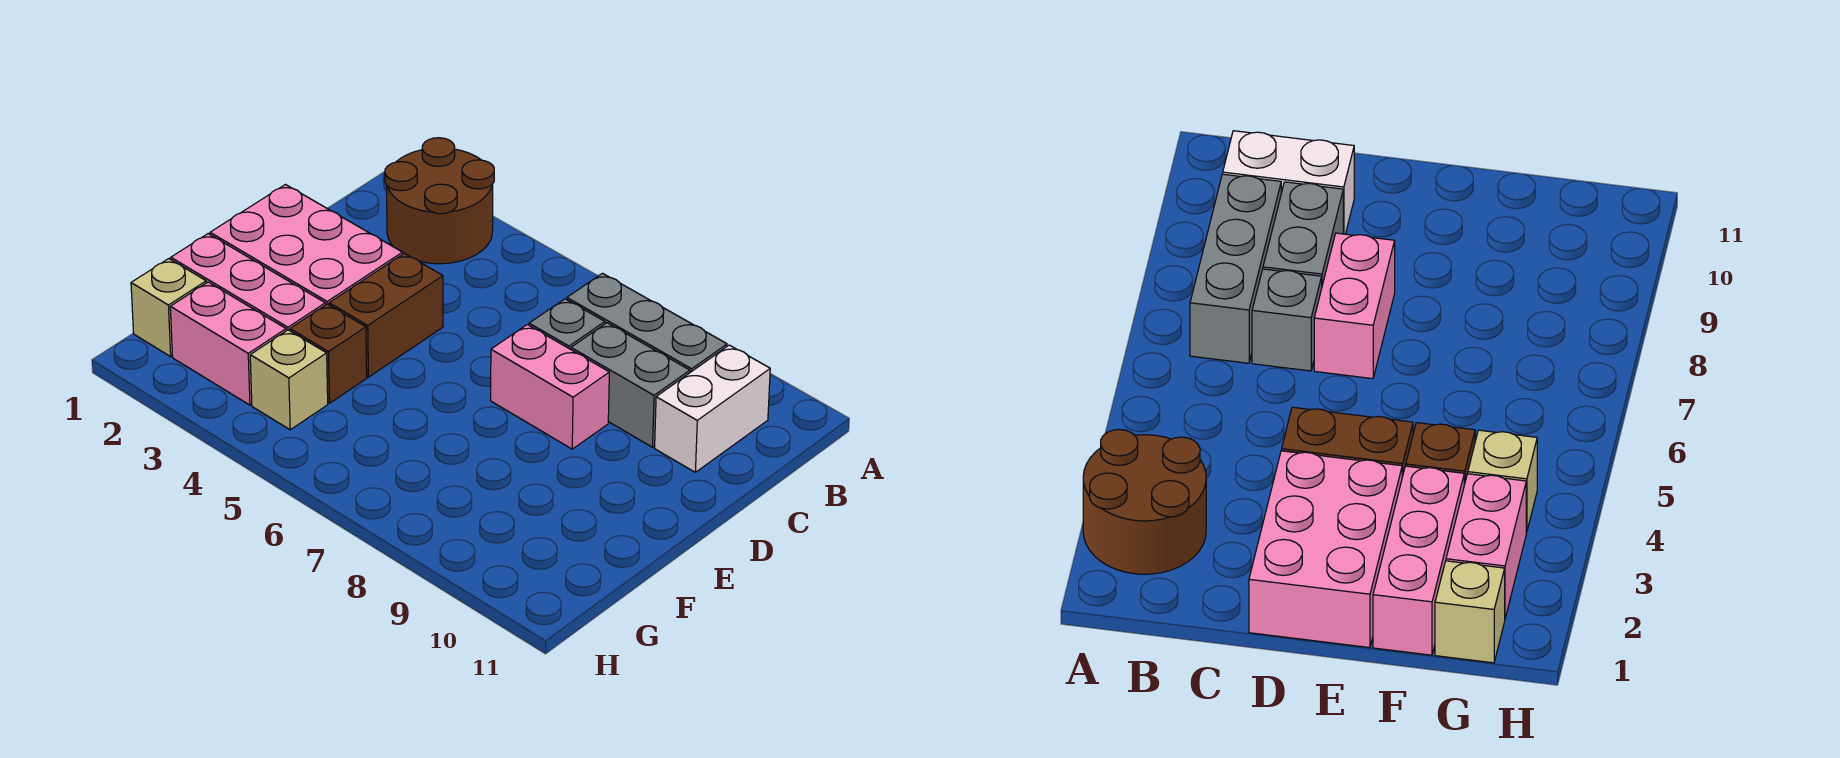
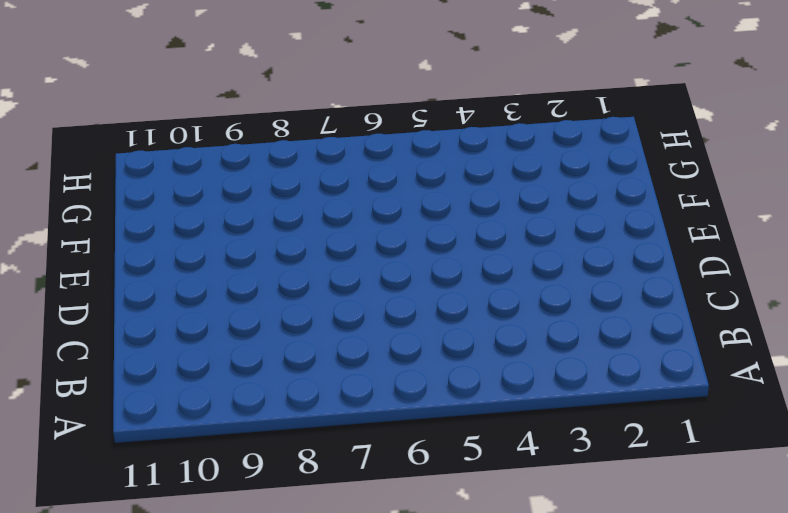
none -> brown 2x2 round brick [385,138,494,264]
none -> grey 1x3 brick [567,273,727,372]
none -> white 1x2 brick [655,345,770,472]

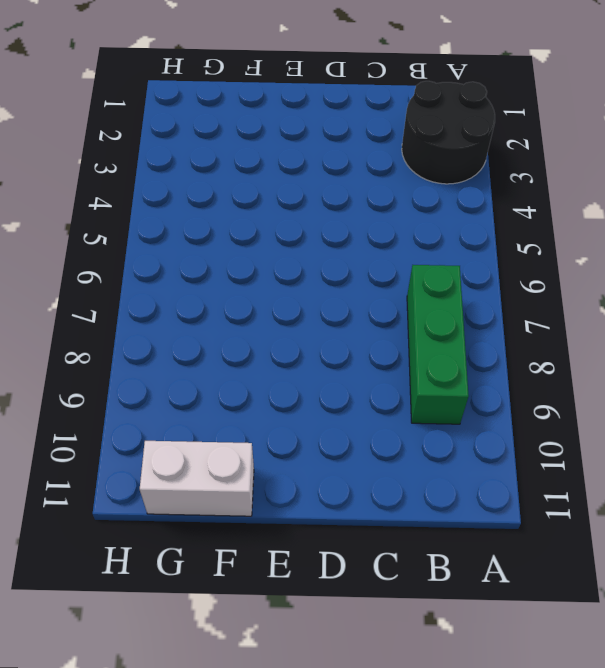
black 2x2 round brick [402,81,495,184] -> brown 2x2 round brick [385,138,494,264]
green 1x3 brick [407,265,469,424] -> grey 1x3 brick [567,273,727,372]
white 1x2 brick [140,441,254,516] -> white 1x2 brick moved to [655,345,770,472]
none -> grey 1x1 brick [529,299,605,349]
none -> grey 1x2 brick [571,323,690,447]
none -> pink 2x3 brick [210,185,402,305]

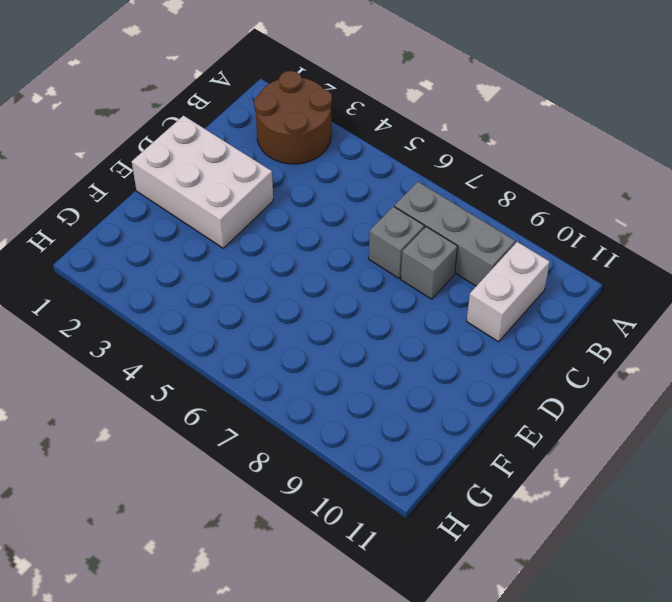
grey 1x1 brick [401,227,458,299] -> grey 1x2 brick [571,323,690,447]
white 2x3 brick [132,116,273,248] -> pink 2x3 brick [210,185,402,305]
none -> brown 1x2 brick [329,253,443,377]
none -> pink 1x2 brick [491,325,609,449]
none -> pink 1x3 brick [171,234,325,331]

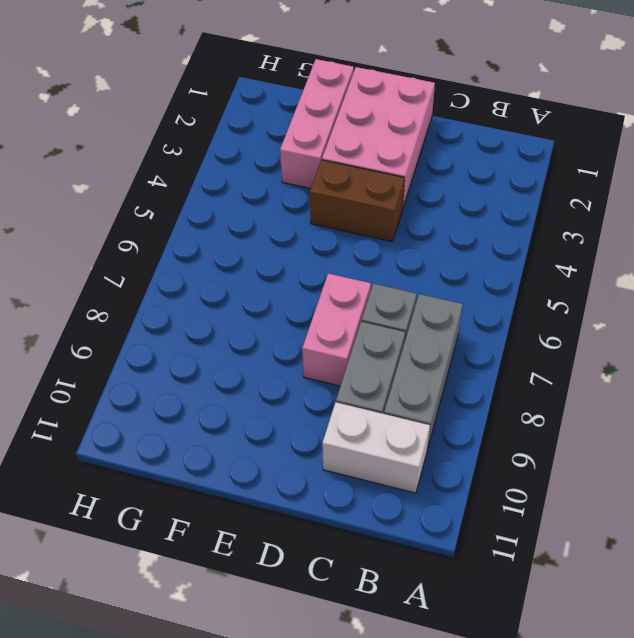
none -> brown 2x2 round brick [385,138,494,264]
none -> brown 1x1 brick [290,304,367,403]
none -> tan 1x1 brick [131,259,206,356]

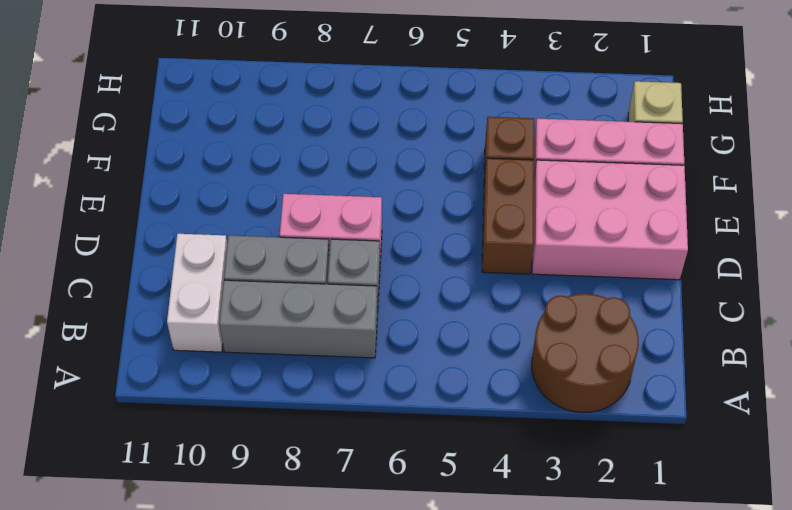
none -> pink 1x2 brick [170,282,286,405]
none -> tan 1x1 brick [250,330,328,430]

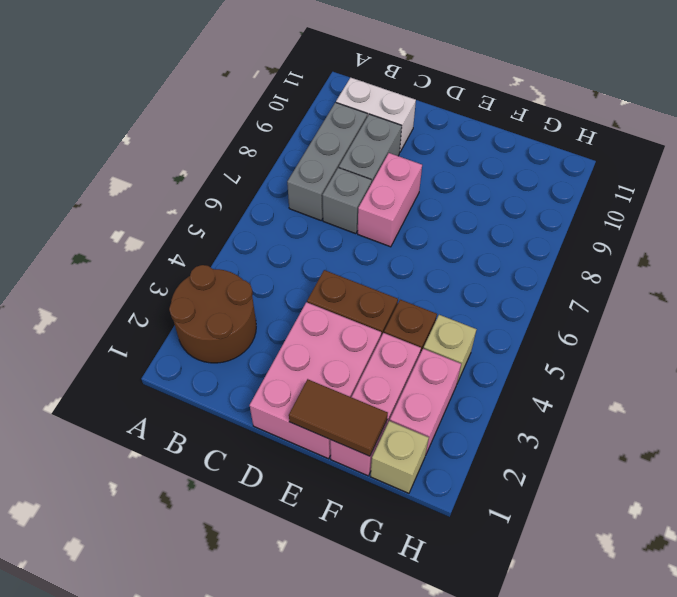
brown 1x2 tile [289,379,388,456] -> none

